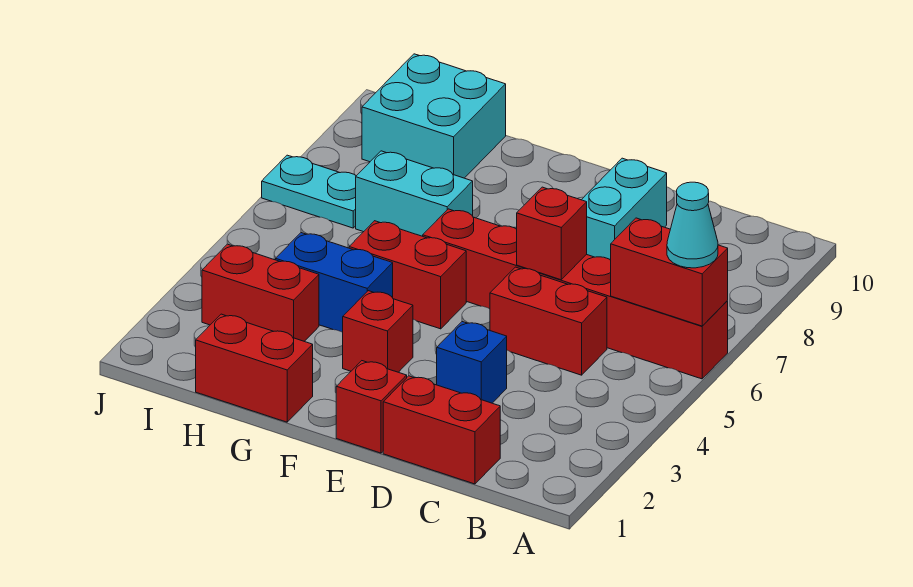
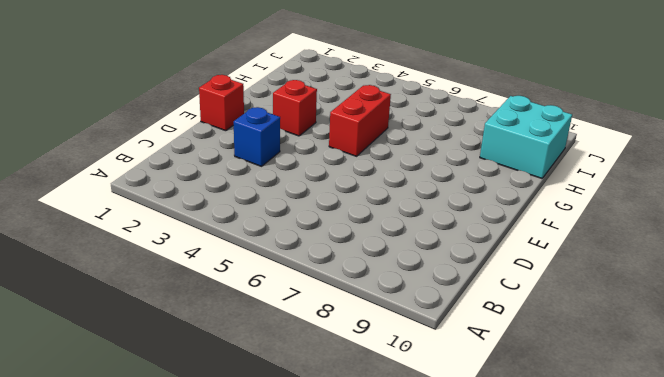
none -> red 1x6 brick [423,209,728,379]
none -> red 1x2 brick [383,376,500,484]
none -> red 1x2 brick [490,267,607,375]

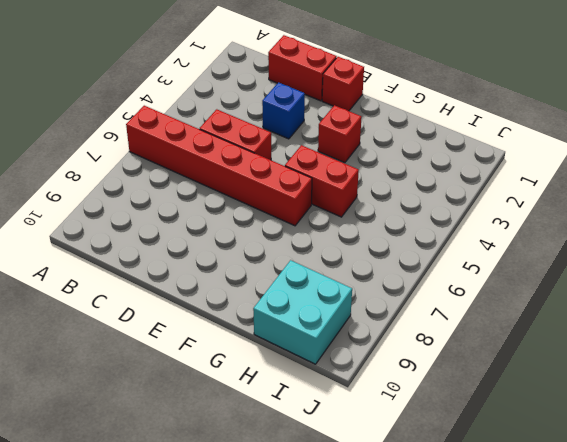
none -> cyan 1x2 brick [582,158,667,260]
none -> red 1x2 brick [196,314,313,422]
none -> blue 1x2 brick [276,233,393,333]

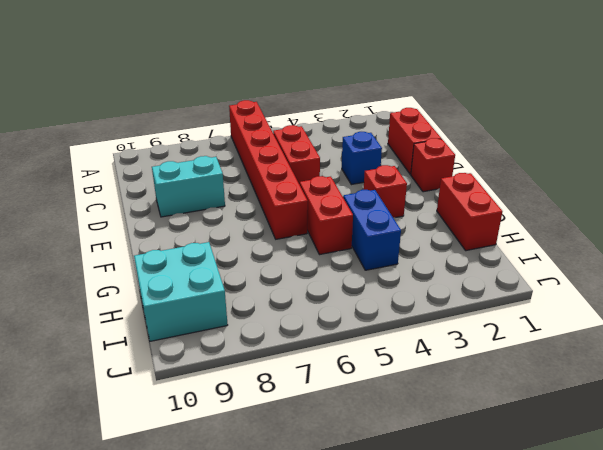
none -> cyan 1x2 brick [356,151,473,236]
none -> red 1x2 brick [202,244,319,341]
none -> cyan 1x2 plate [262,155,356,228]

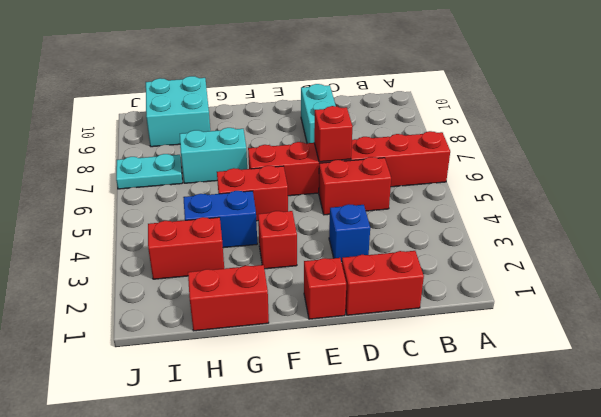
none -> red 1x2 brick [611,218,728,326]
none -> cyan 1x1 cone [667,182,718,268]

